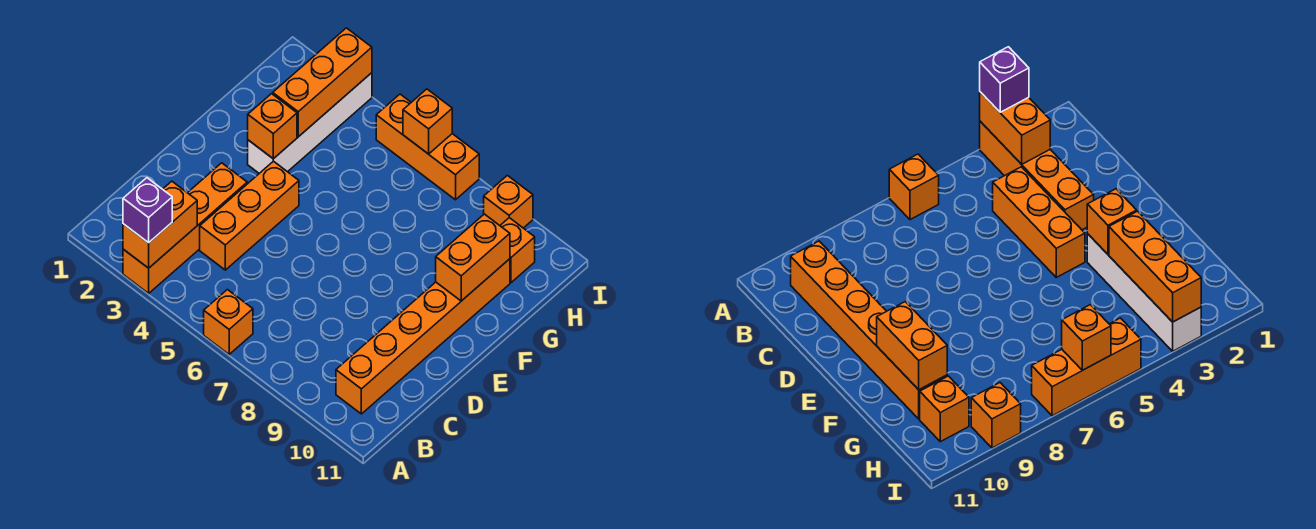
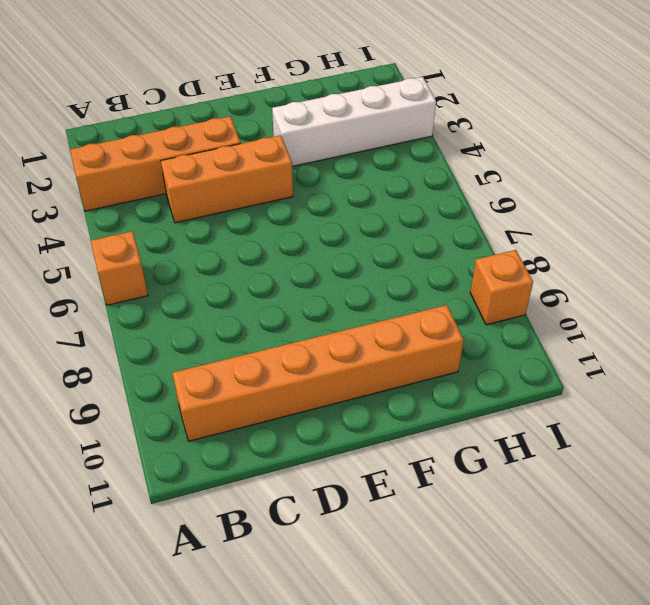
none -> orange 1x1 brick [500,218,535,283]
none -> orange 1x3 brick [376,94,479,200]
none -> orange 1x2 brick [123,181,197,268]

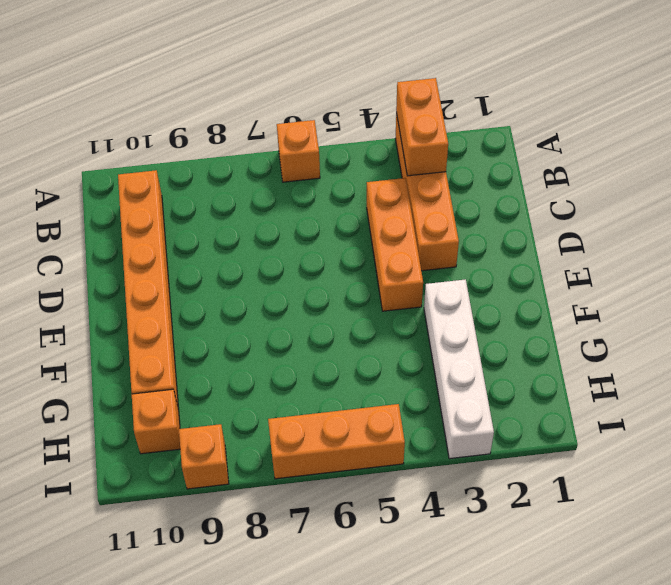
none -> orange 1x1 brick [248,94,297,159]
none -> orange 1x2 brick [436,214,510,301]
none -> orange 1x3 brick [273,28,372,137]

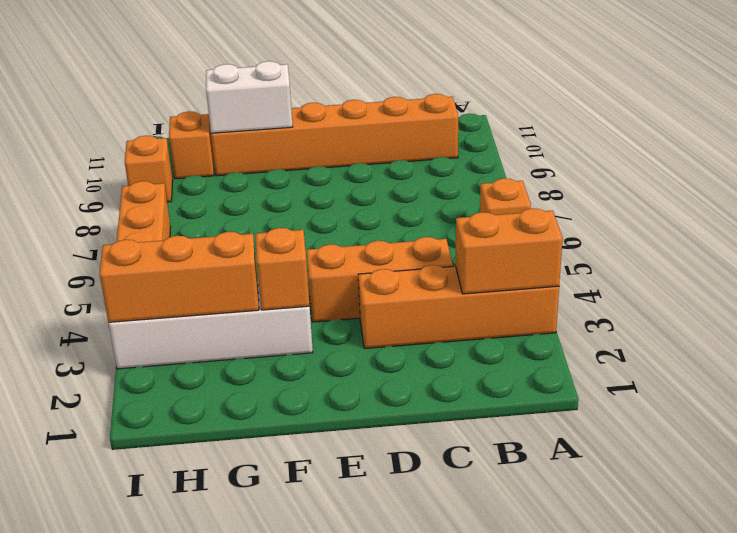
white 1x2 brick [206,61,293,133] -> orange 1x2 brick [436,214,510,301]
none -> orange 1x1 brick [403,89,452,154]
none -> purple 1x1 brick [123,178,172,243]

